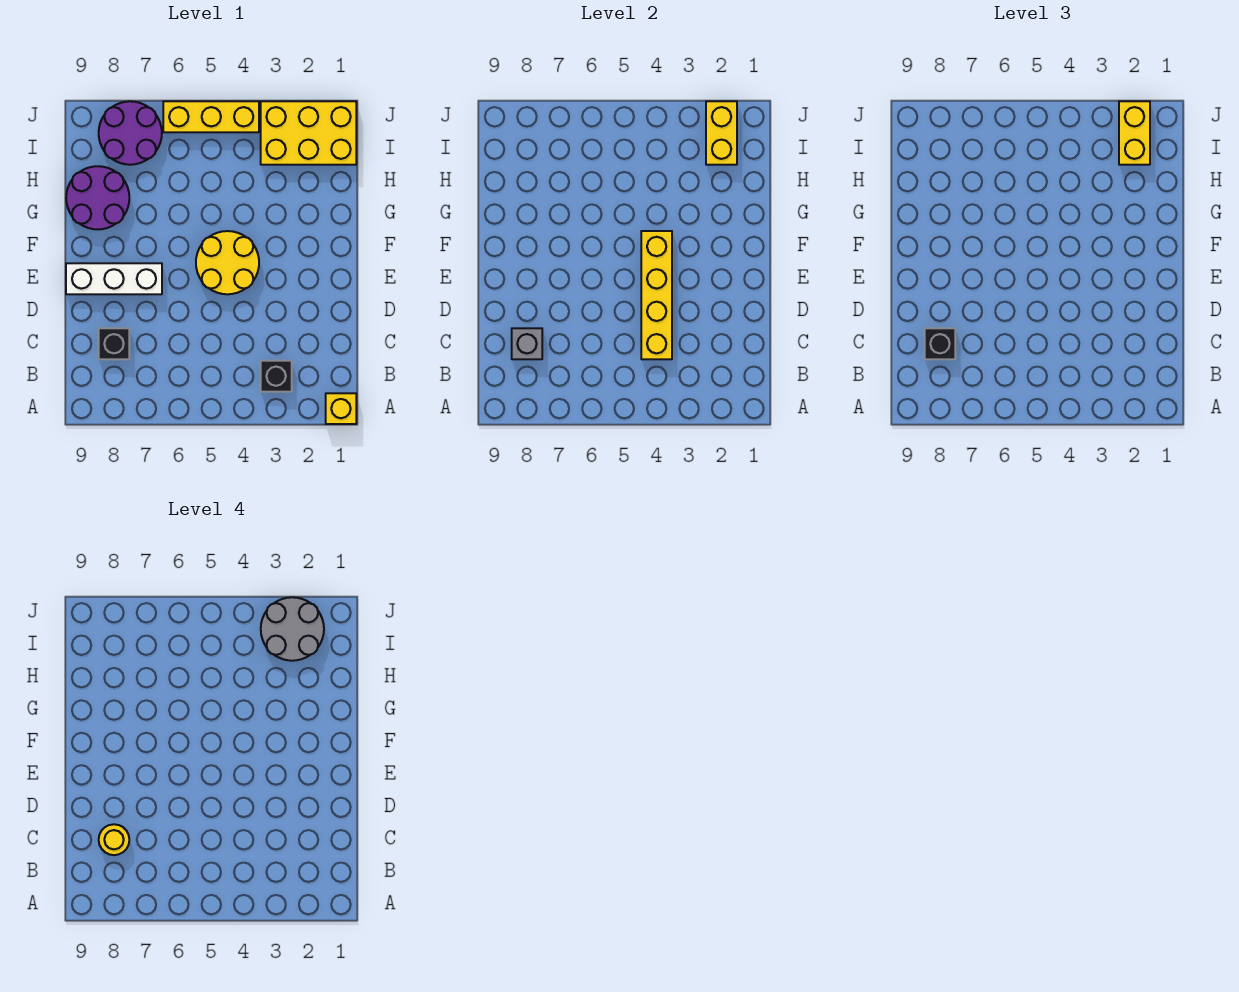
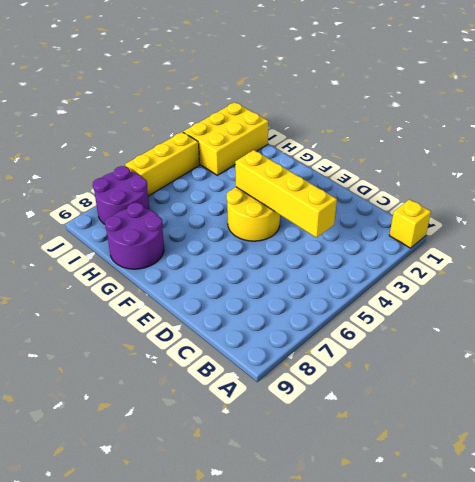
none -> black 1x1 brick [261,361,292,392]
none -> black 1x1 brick [99,328,129,359]
none -> white 1x3 brick [66,263,162,294]

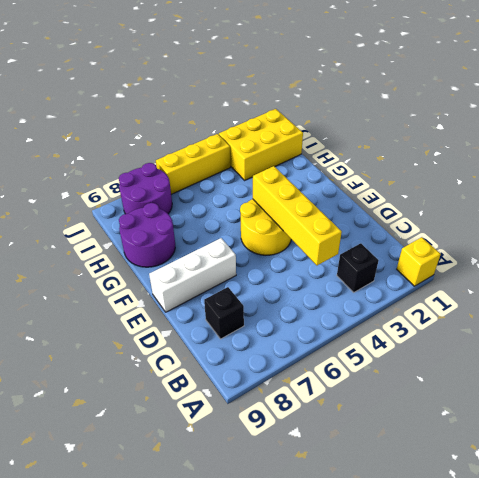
none -> grey 1x1 brick [512,328,542,359]
none -> yellow 1x2 brick [706,101,737,165]
none -> black 1x1 brick [925,328,955,359]

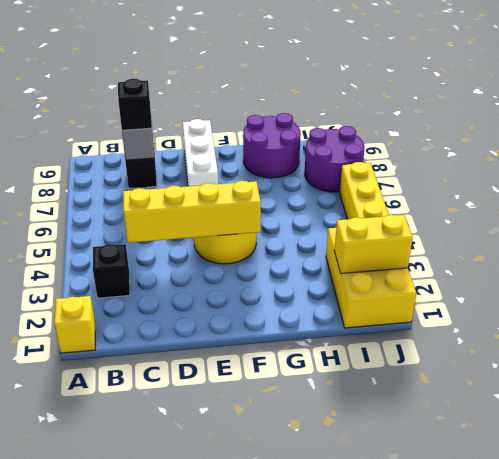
none -> yellow 1x2 brick [1119,101,1150,165]
none -> yellow 1x1 round brick [99,824,129,855]
none -> grey 2x2 round brick [261,597,324,661]

